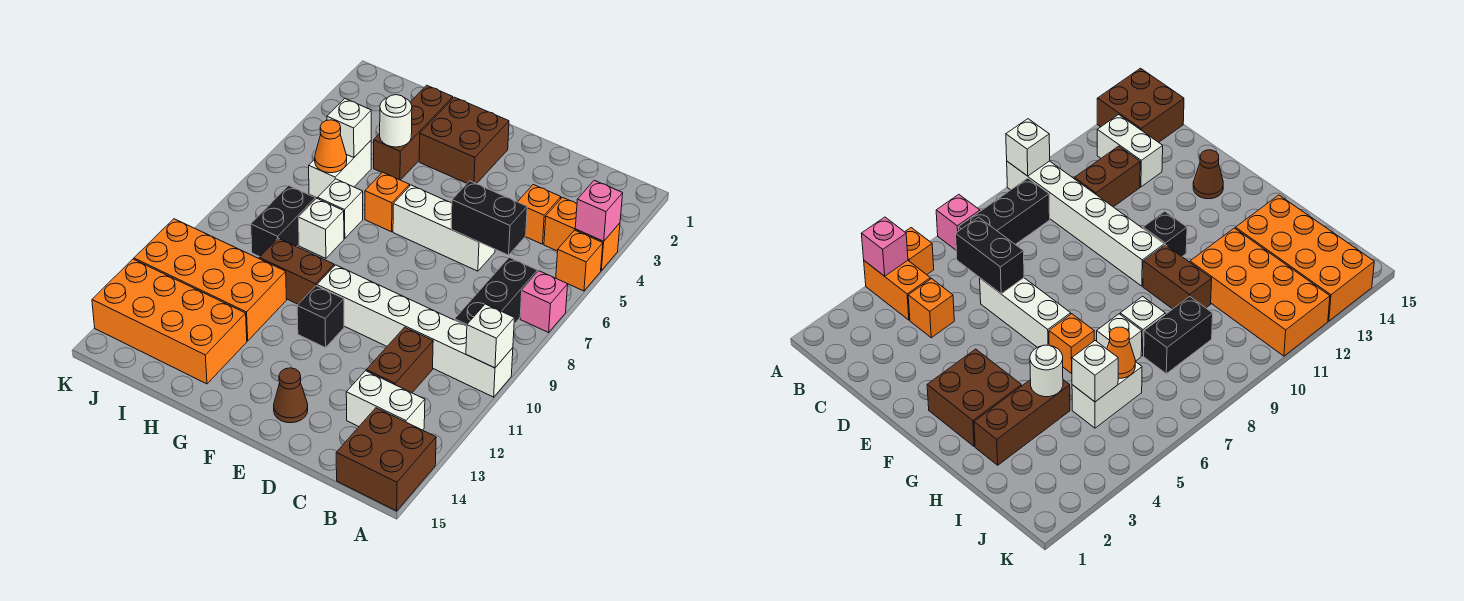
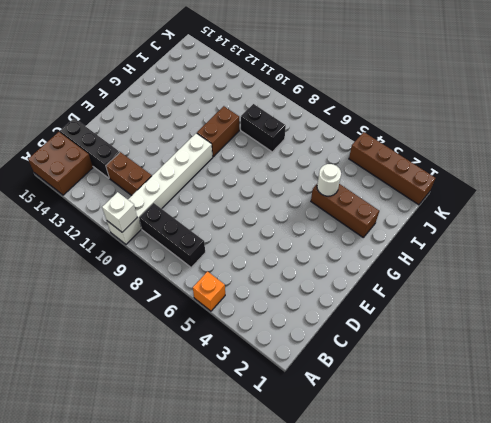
black 1x3 brick [60,118,120,178] -> white 1x2 brick [346,371,425,430]
brown 1x4 brick [349,132,435,205] -> none
none -> orange 1x2 brick [544,197,620,270]
none -> pink 1x1 brick [520,271,568,332]
none -> orange 1x1 brick [518,185,561,244]

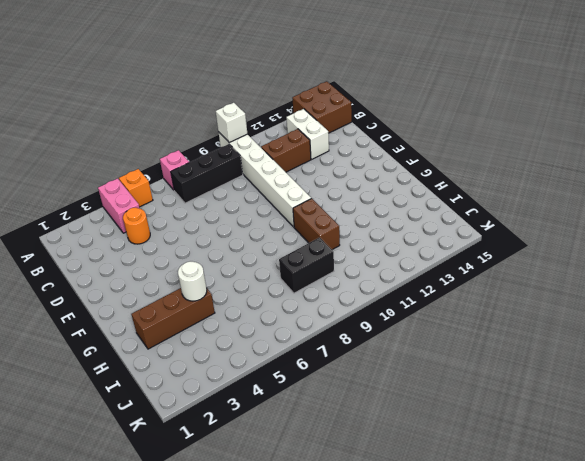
pink 1x2 brick [98,178,140,233] -> orange 1x2 brick [544,197,620,270]
orange 1x1 round brick [123,208,150,244] -> orange 1x1 brick [518,185,561,244]
none -> white 1x3 brick [393,185,495,271]
none -> brown 1x1 cone [274,368,308,423]
none -> brown 2x2 brick [419,97,509,184]

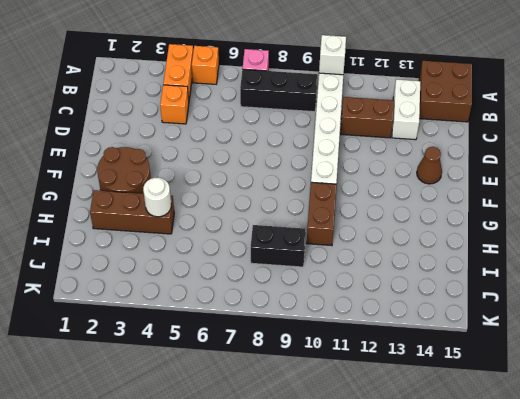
brown 2x2 round brick [97,147,151,194] -> brown 2x2 brick [419,97,509,184]
none -> white 1x3 brick [393,185,495,271]
none -> black 1x1 brick [297,286,344,348]
none -> orange 1x1 brick [365,172,410,232]

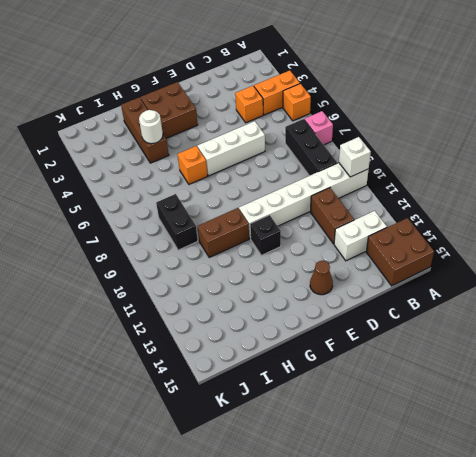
none -> white 1x1 brick [318,179,363,239]
none -> white 1x1 brick [299,198,344,258]
none -> orange 2x4 brick [134,219,286,341]

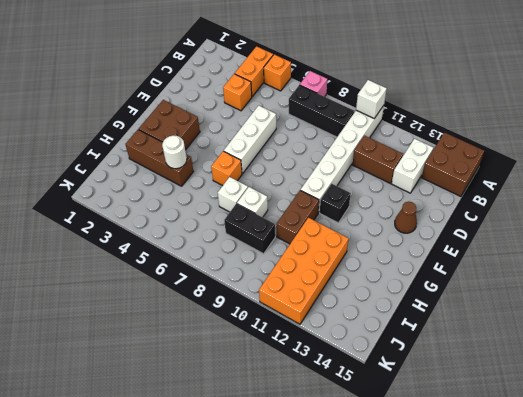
none -> orange 2x4 brick [92,259,247,384]
none -> white 1x2 brick [309,141,371,198]
none -> pink 1x1 brick [575,180,623,241]

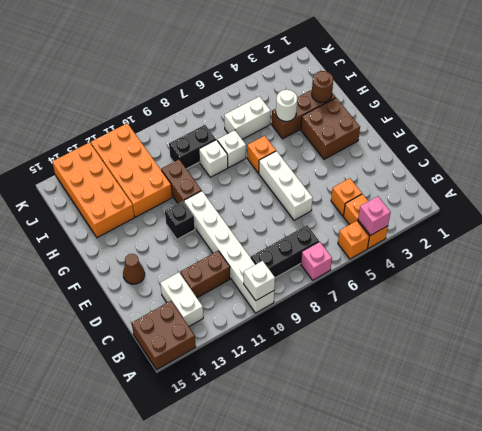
brown 1x1 round brick [312,71,333,103] -> none
none -> black 1x2 brick [451,181,527,255]
none -> white 1x1 brick [327,99,371,158]
none -> orange 1x1 cone [315,120,347,173]

